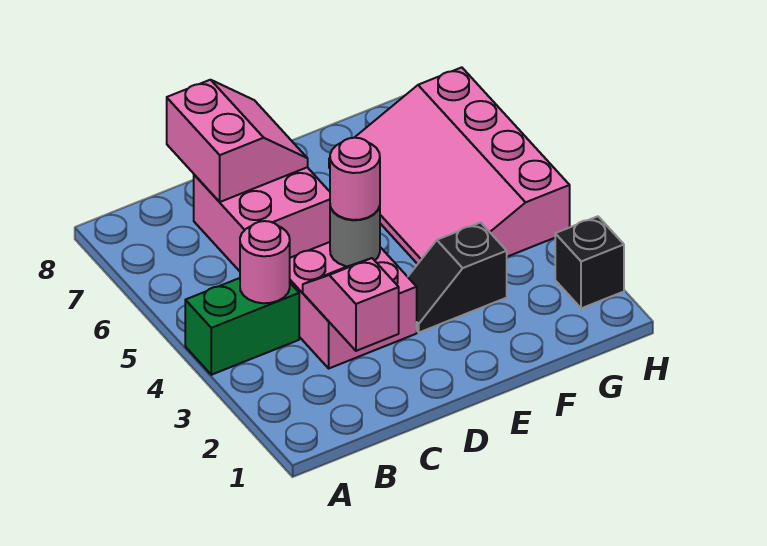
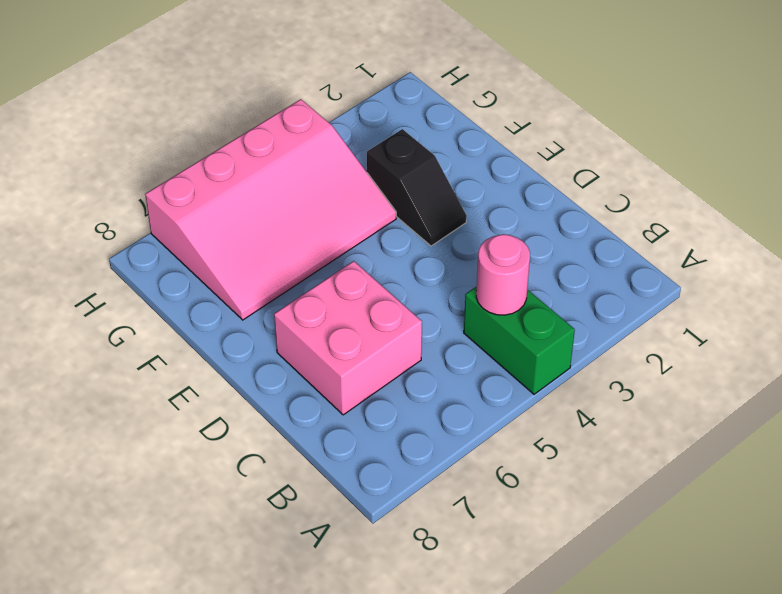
none -> pink 2x2 brick [290,242,417,368]
none -> black 1x1 brick [555,216,624,308]

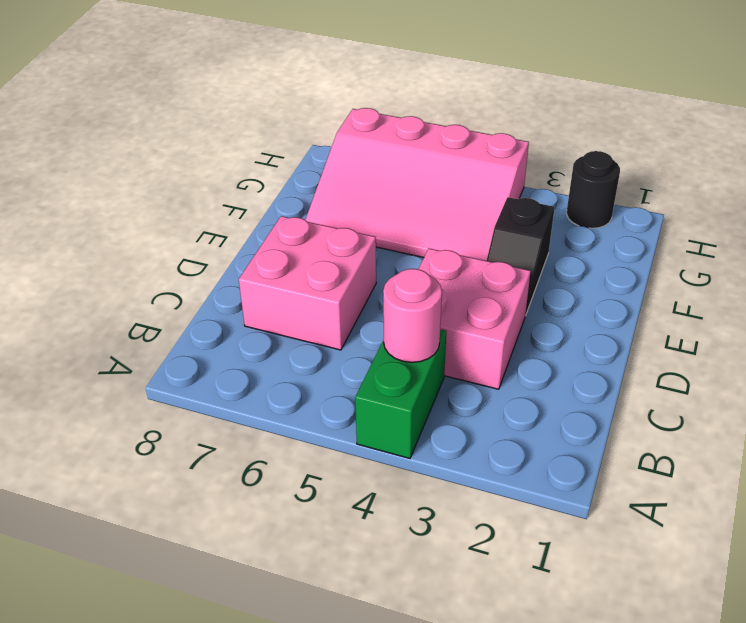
black 1x1 round brick [567,151,620,228] -> black 1x1 brick [555,216,624,308]
none -> pink 1x2 slope [303,258,399,351]
none -> pink 2x2 slope [167,80,308,202]

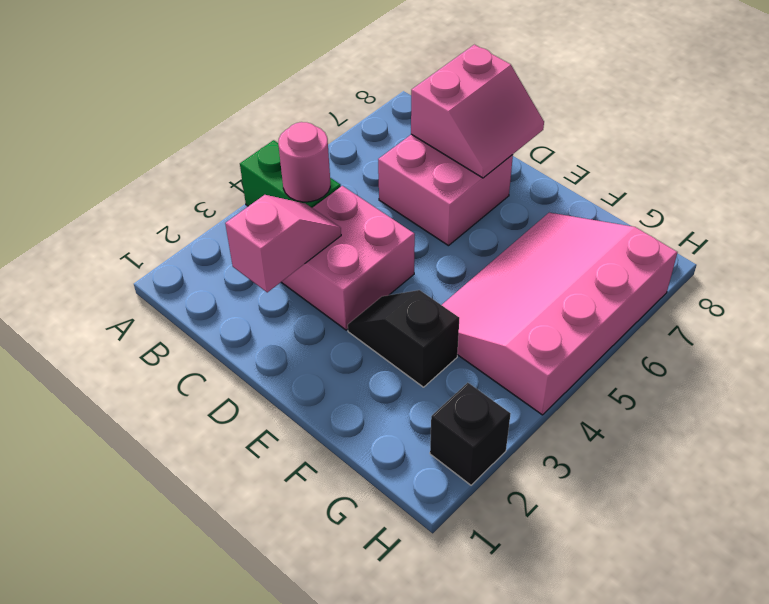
none -> grey 1x1 round brick [330,206,380,266]
none -> pink 1x1 round brick [330,138,380,220]

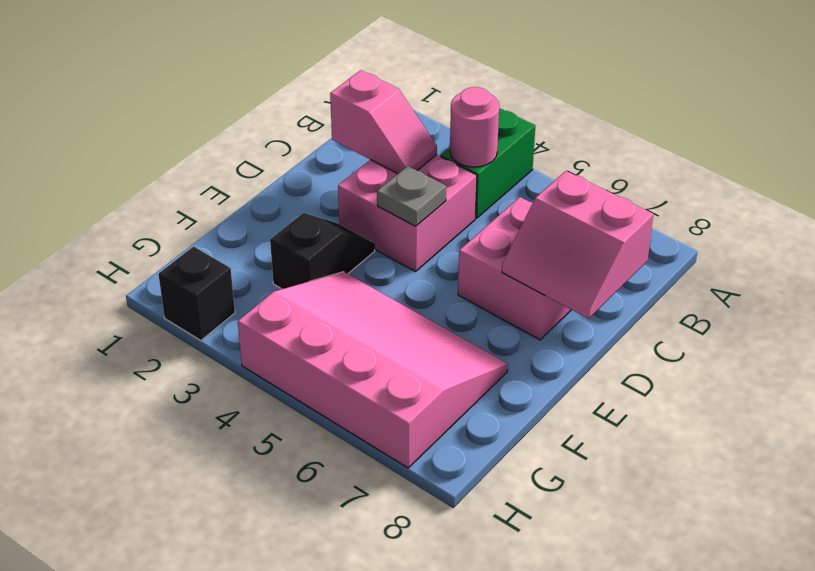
grey 1x1 plate [377,166,446,226] -> grey 1x1 round brick [330,206,380,266]
none -> pink 1x1 round brick [330,138,380,220]

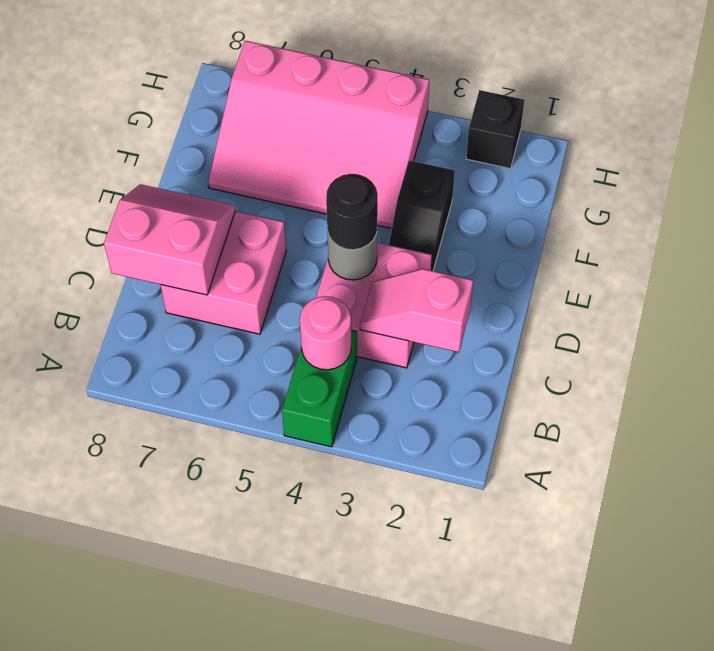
black 1x1 round brick [326,174,378,250] -> pink 1x1 round brick [330,138,380,220]

